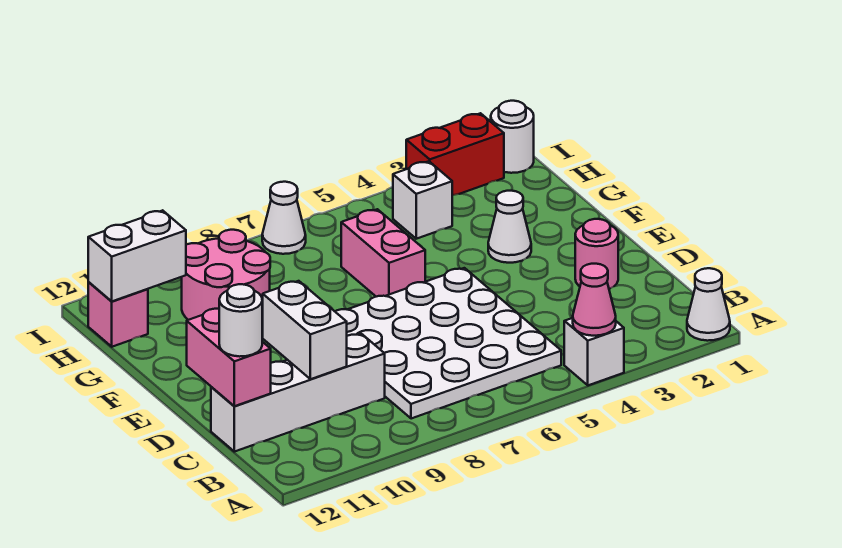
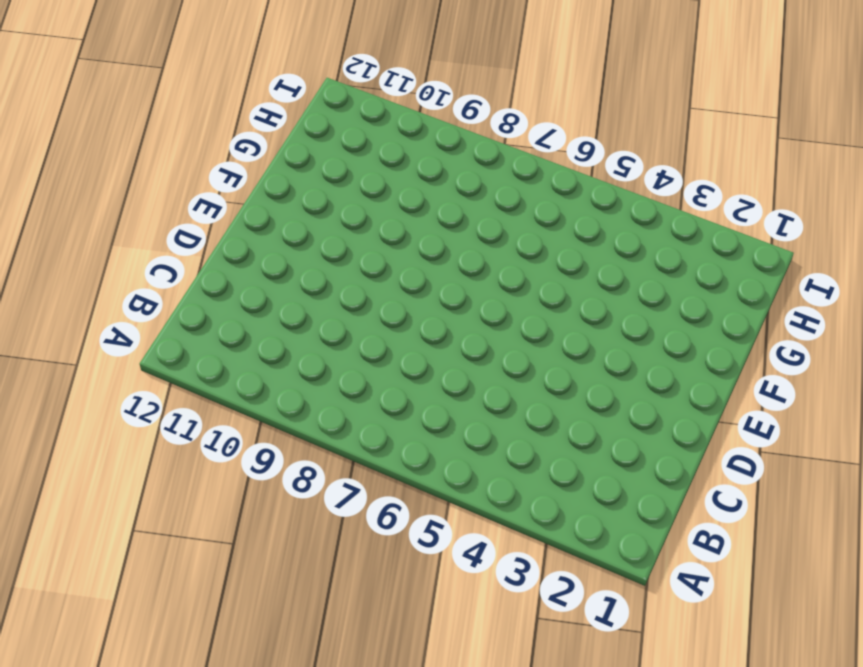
none -> white 1x1 cone [687,268,730,341]
none -> white 1x1 brick [564,318,624,385]
none -> white 4x4 plate [335,268,561,419]

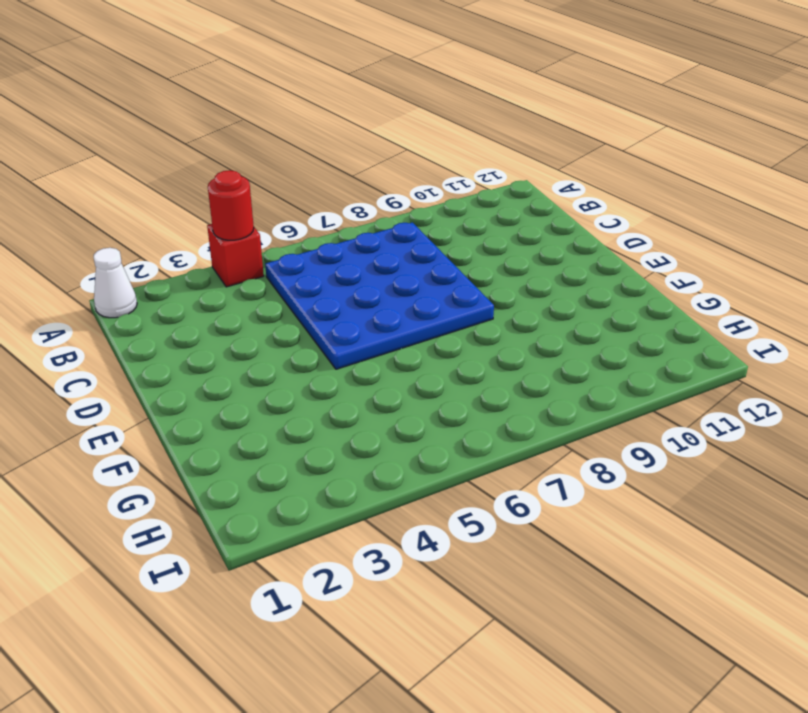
red 1x1 brick [207,224,264,287] -> white 1x1 brick [564,318,624,385]
red 1x1 round brick [208,170,254,240] -> pink 1x1 cone [573,264,616,336]
blue 4x4 plate [265,223,494,369] -> white 4x4 plate [335,268,561,419]
none -> white 1x4 brick [211,334,385,452]
none -> pink 1x1 round brick [575,219,618,289]
none -> white 1x1 cone [488,191,531,263]

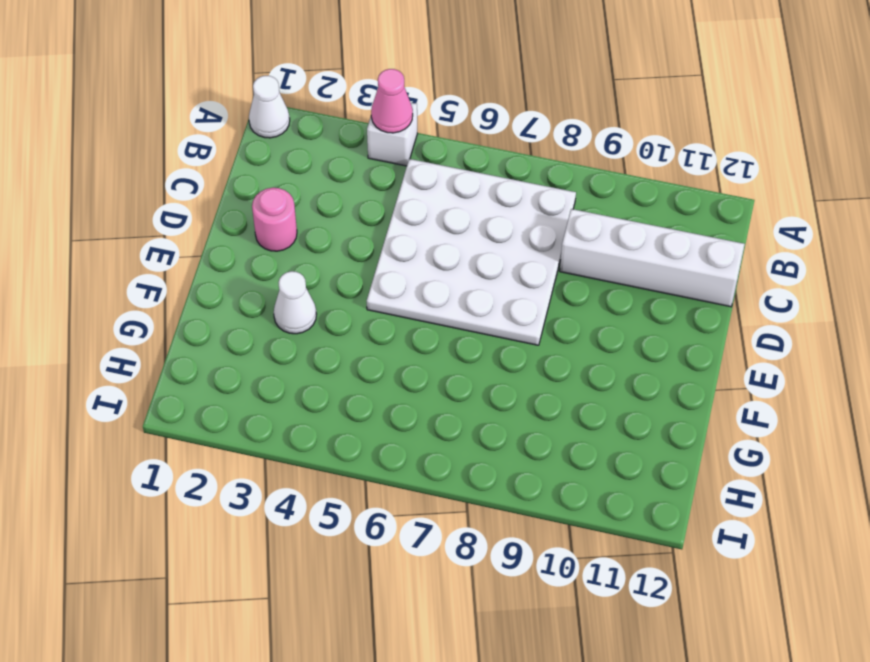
none -> pink 1x2 brick [341,209,425,297]
none -> pink 2x2 round brick [182,230,270,320]
none -> white 1x1 brick [393,161,452,239]

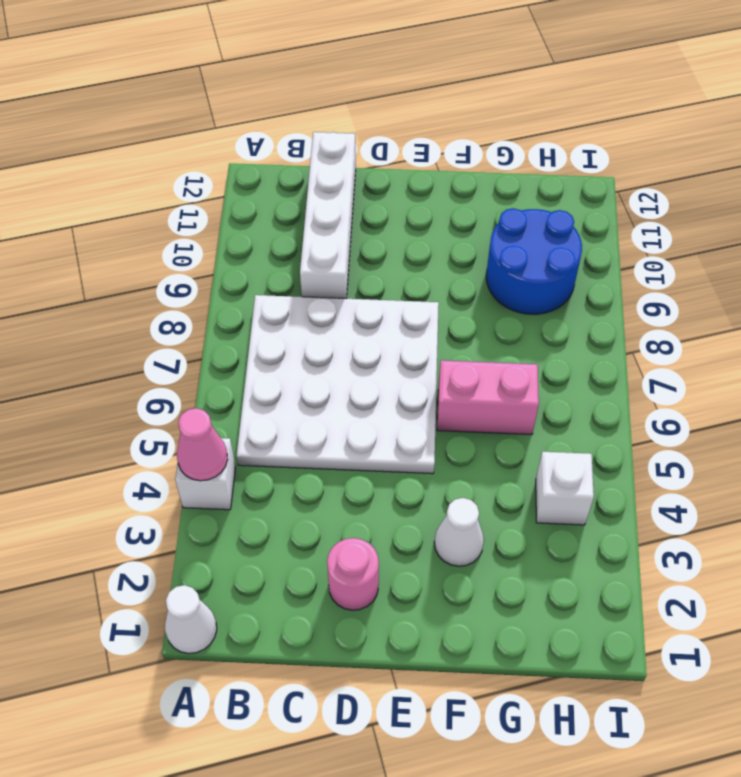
blue 2x2 round brick [486,208,582,314] -> pink 2x2 round brick [182,230,270,320]
none -> pink 1x1 brick [88,282,148,347]
none -> white 1x1 round brick [491,101,534,173]
none -> red 1x2 brick [406,113,504,196]

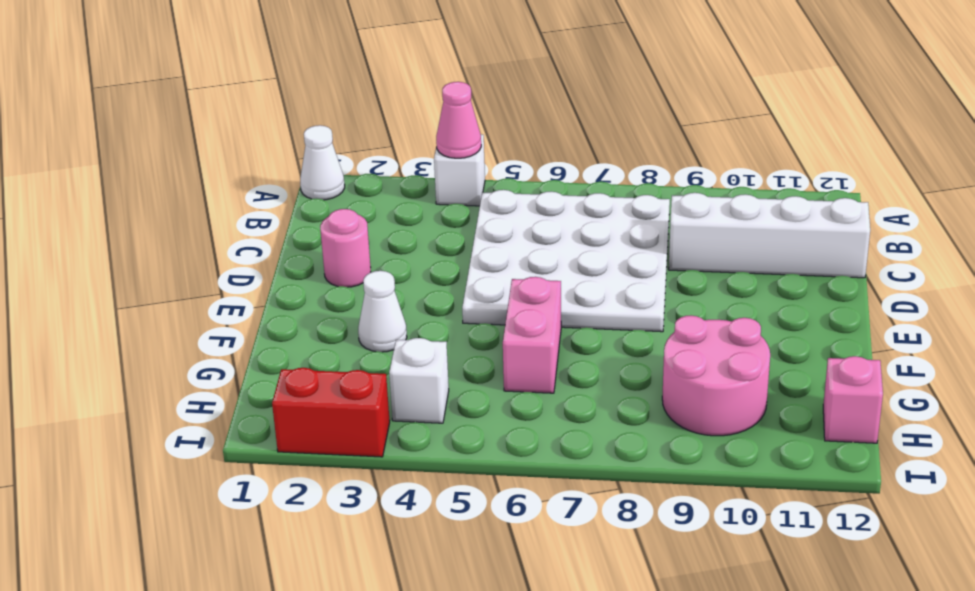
none -> white 1x1 round brick [491,101,534,173]
none -> white 1x1 cone [262,182,306,254]
none -> white 1x2 brick [262,281,347,379]

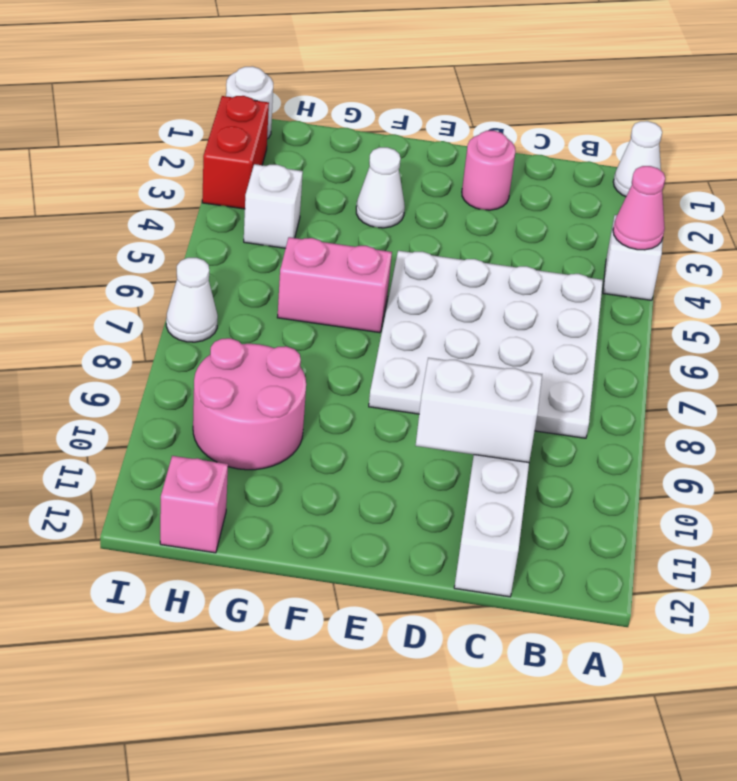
none -> pink 1x2 brick [187,309,271,406]
none -> white 1x2 brick [88,210,186,301]
none -> white 1x1 round brick [219,284,262,357]

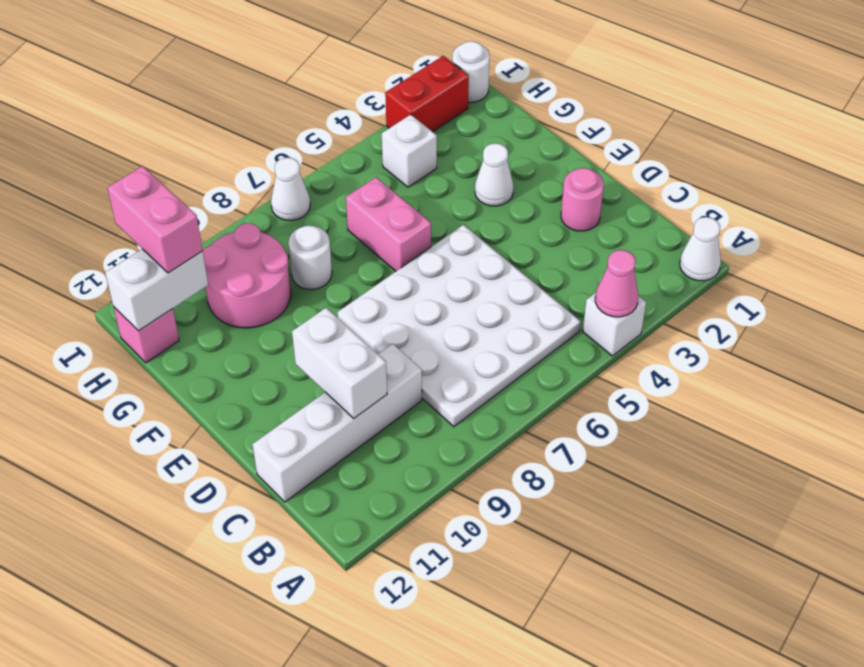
white 1x1 round brick [288,226,332,290] -> white 1x1 round brick moved to [219,284,262,357]
pink 1x2 brick [107,166,203,273] -> pink 1x2 brick moved to [187,309,271,406]

